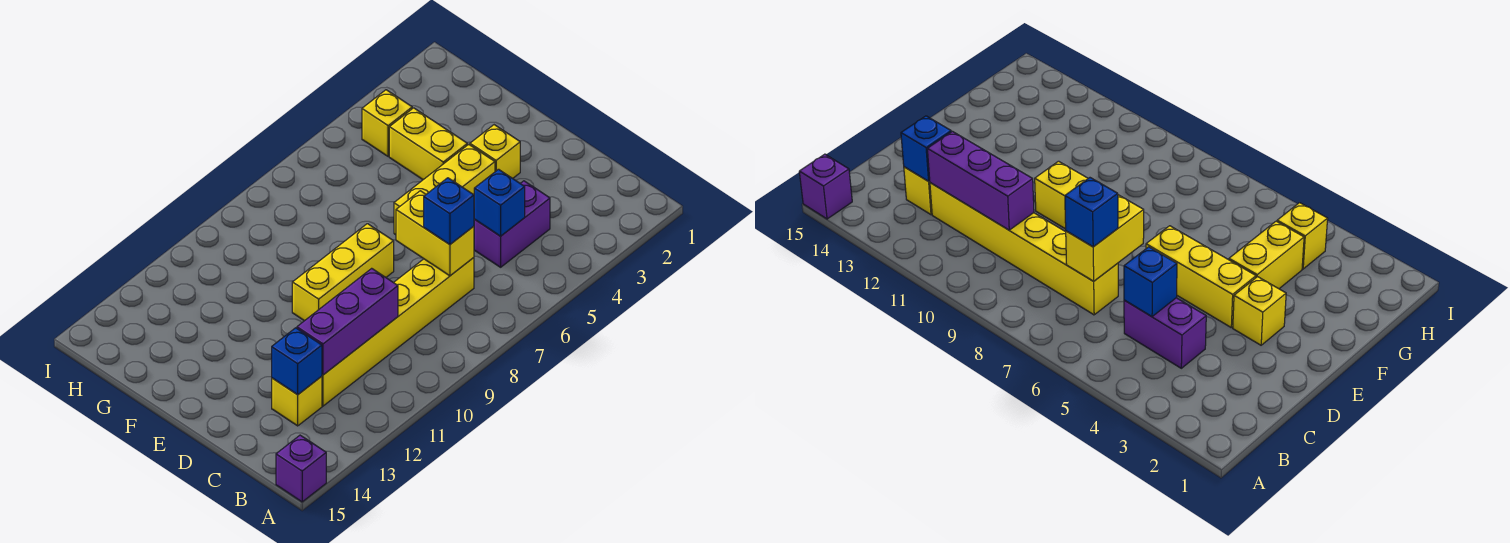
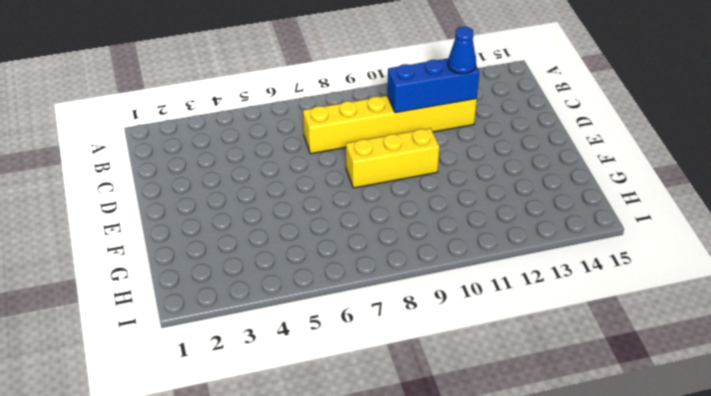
blue 1x3 brick [387,59,479,113] -> purple 1x3 brick [297,268,398,375]
blue 1x1 cone [448,27,476,74] -> none
none -> purple 1x1 brick [276,435,326,502]
none -> purple 1x2 brick [474,181,550,267]
none -> yellow 1x1 brick [272,376,322,426]

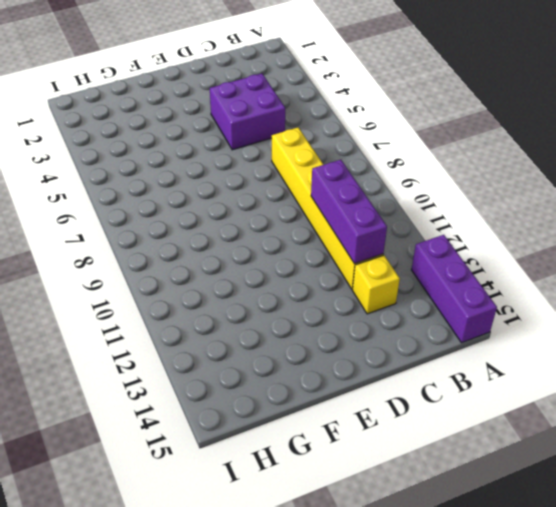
purple 1x3 brick [411,235,497,343] -> purple 1x1 brick [276,435,326,502]
purple 2x2 brick [210,74,285,150] -> purple 1x2 brick [474,181,550,267]
none -> yellow 1x1 brick [470,125,520,178]
none -> yellow 1x3 brick [394,144,495,235]
none -> yellow 1x3 brick [292,224,394,321]

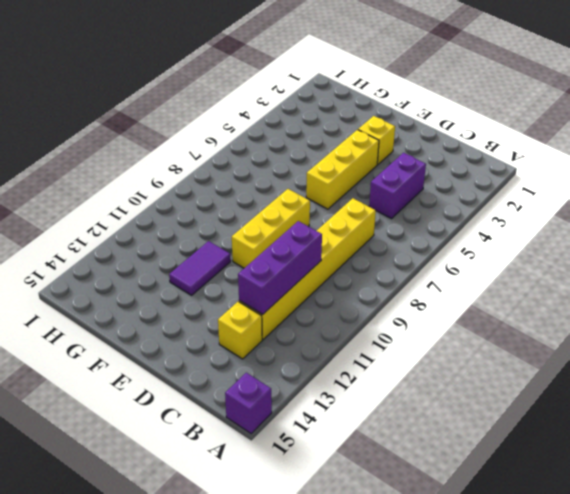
purple 1x2 tile [169,241,231,295] -> none
none -> yellow 1x2 brick [389,108,467,180]
none -> yellow 1x1 brick [362,90,412,156]
none -> blue 1x1 brick [474,169,525,236]

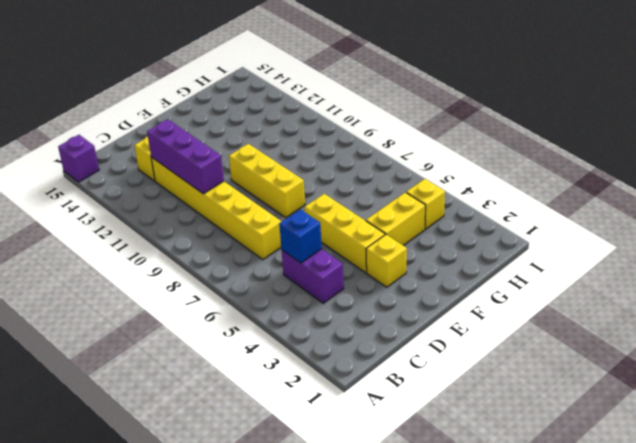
none -> yellow 1x2 brick [396,191,474,276]
none -> blue 1x1 brick [272,328,322,395]
none -> blue 1x1 brick [424,178,474,245]

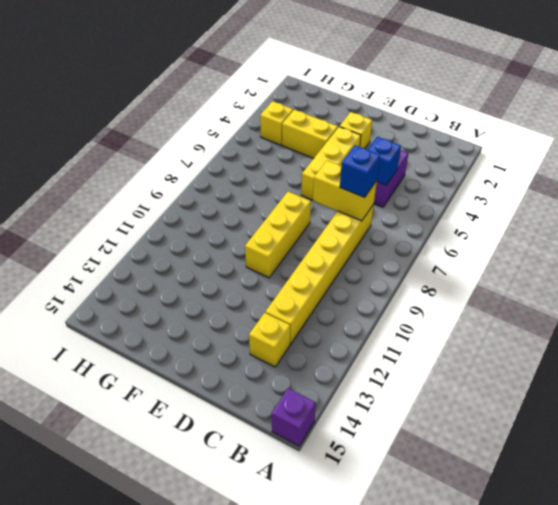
none -> purple 1x3 brick [297,268,398,375]
none -> blue 1x1 brick [272,328,322,395]

